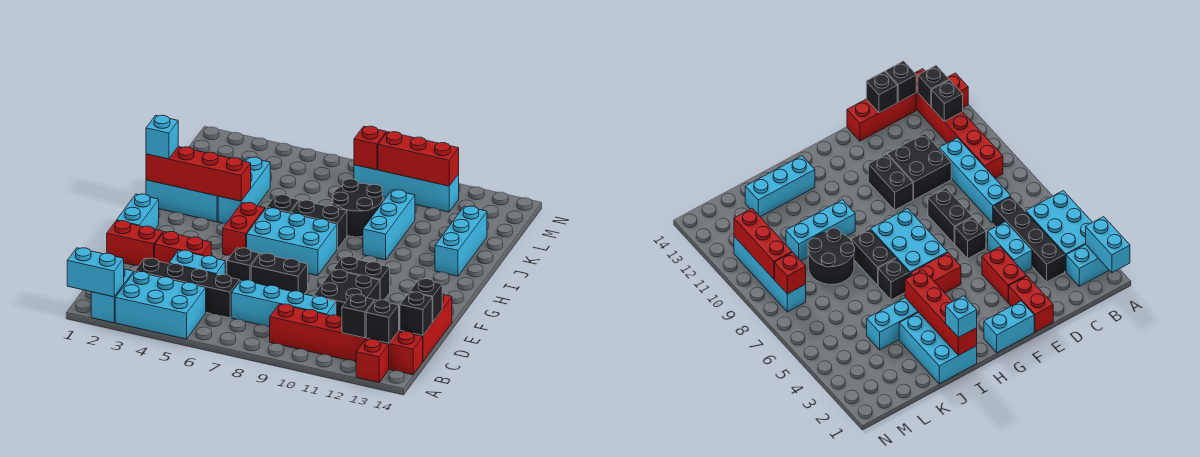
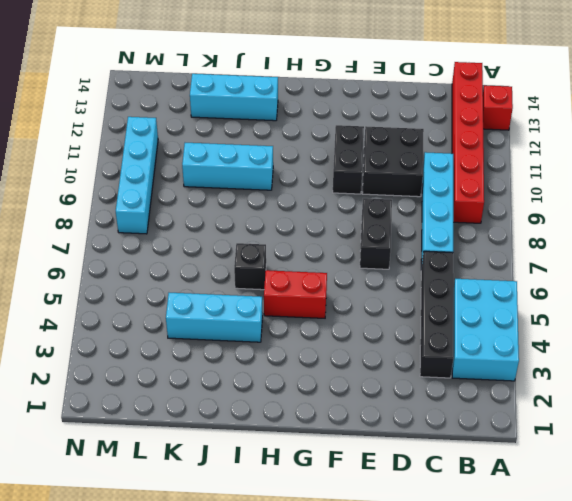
none -> cyan 1x2 brick [91,269,133,323]
none -> red 1x3 brick [401,294,452,361]
none -> cyan 1x2 brick [169,250,225,275]
none -> red 1x2 brick [107,221,163,266]

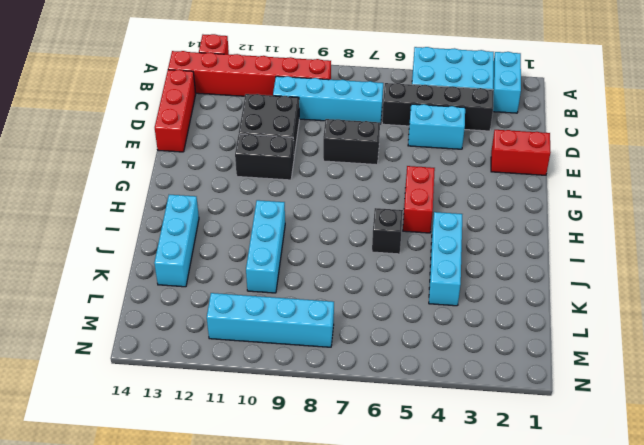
none -> red 1x2 brick [155,232,211,264]
none -> black 1x1 brick [227,248,259,281]
none -> cyan 1x2 brick [116,194,159,229]
none -> cyan 2x3 brick [247,208,337,276]

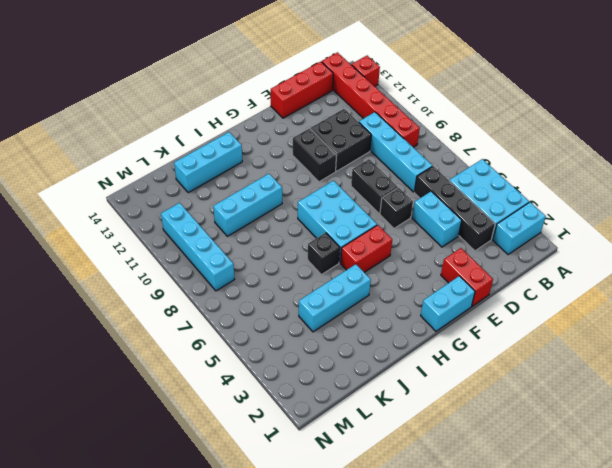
none -> red 1x2 brick [155,232,211,264]
none -> cyan 2x3 brick [146,180,218,222]
none -> black 1x2 brick [291,200,347,249]
none -> black 2x2 round brick [332,179,383,237]

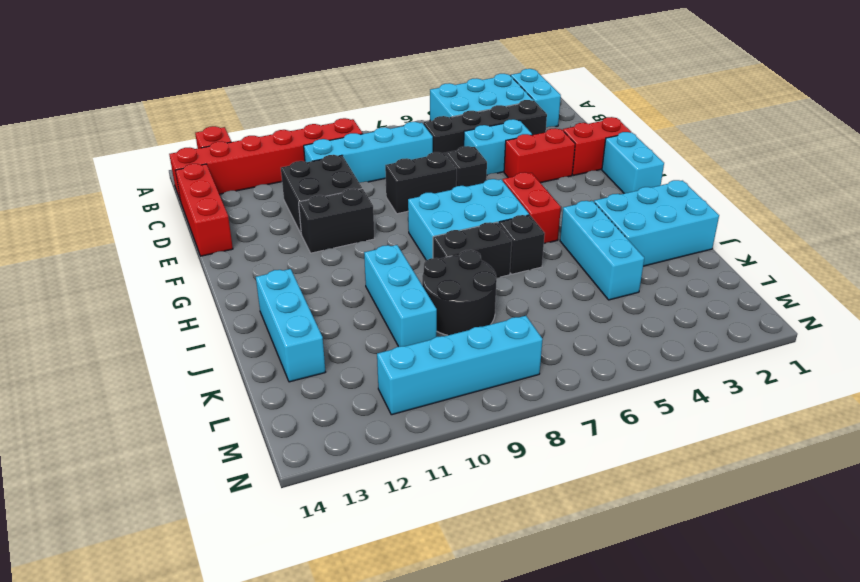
none -> cyan 1x2 brick [67,248,124,297]
none -> black 1x1 brick [342,294,374,338]
none -> black 1x1 brick [366,300,399,343]
none -> black 1x1 brick [400,292,432,335]

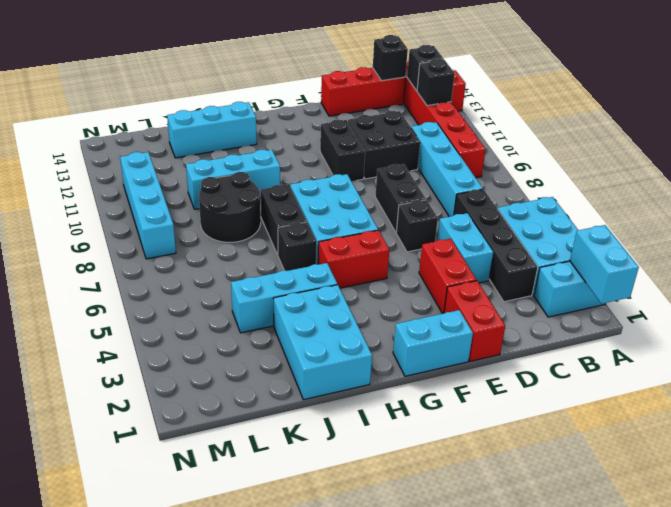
none -> black 1x1 brick [410,279,442,322]
none -> red 1x4 brick [146,147,251,201]
none -> red 1x1 brick [354,126,386,170]
none -> red 1x3 brick [378,132,459,186]

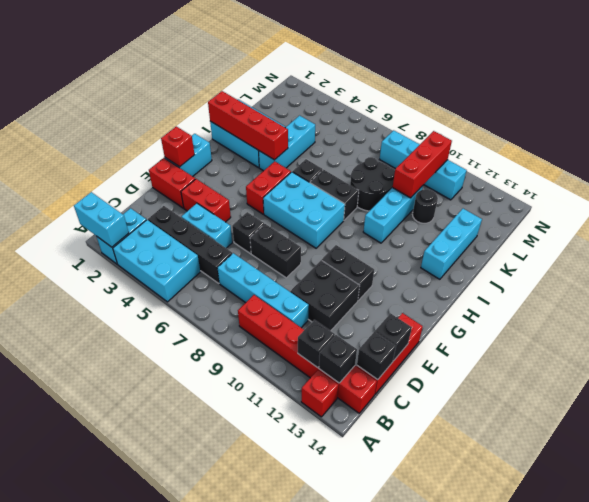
red 1x1 brick [161,126,194,167] -> red 1x1 brick moved to [354,126,386,170]
red 1x3 brick [393,131,452,198] -> red 1x3 brick turned to [378,132,459,186]
black 1x1 round brick [413,189,438,223] -> none
none -> cyan 1x1 brick [146,115,178,159]

